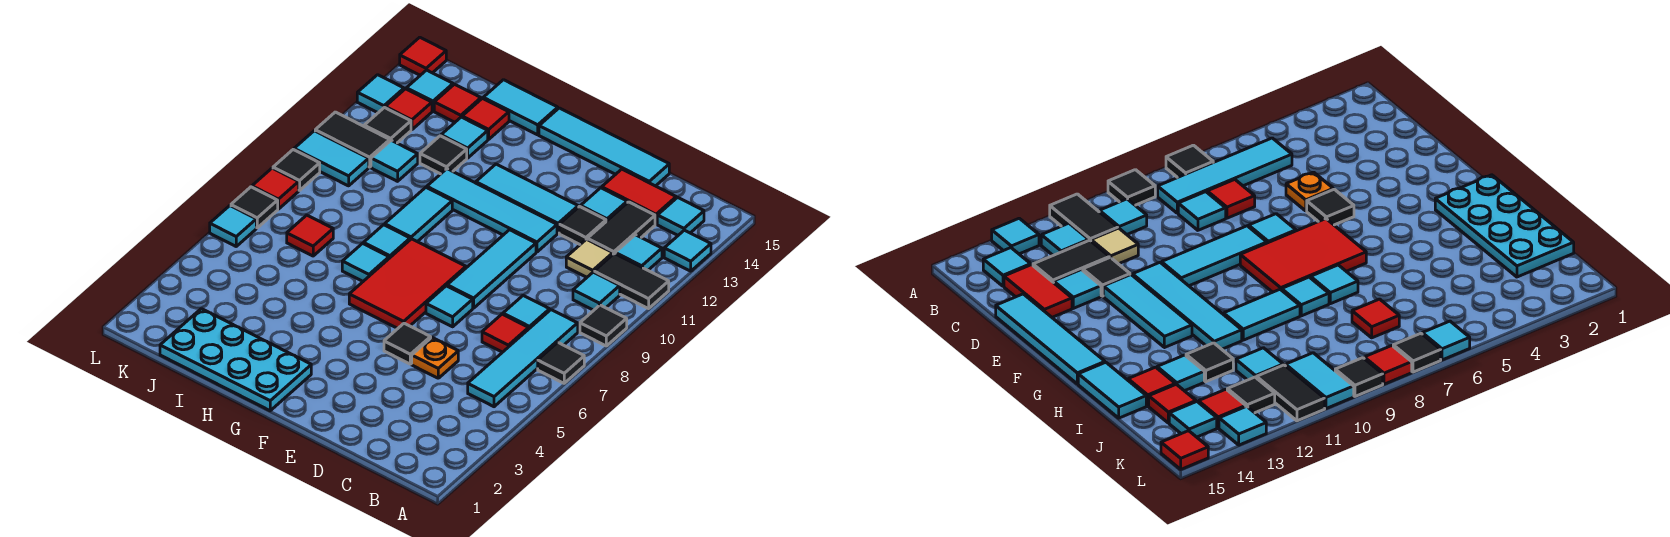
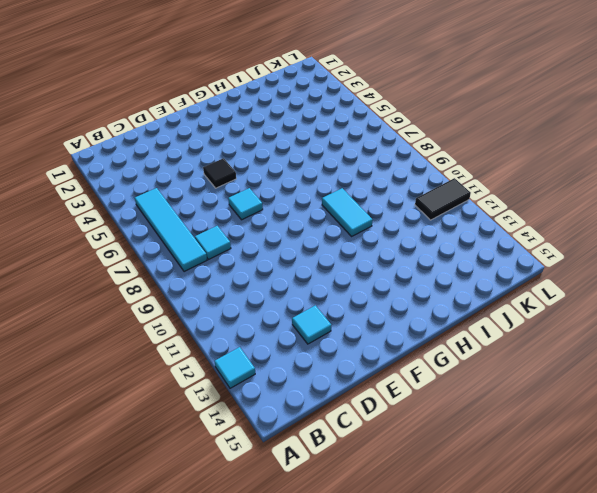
none -> black 1x1 tile [538,343,584,383]
none -> black 1x1 tile [580,305,627,346]
none -> black 1x2 tile [594,253,669,309]
none -> cyan 1x1 tile [573,272,620,310]

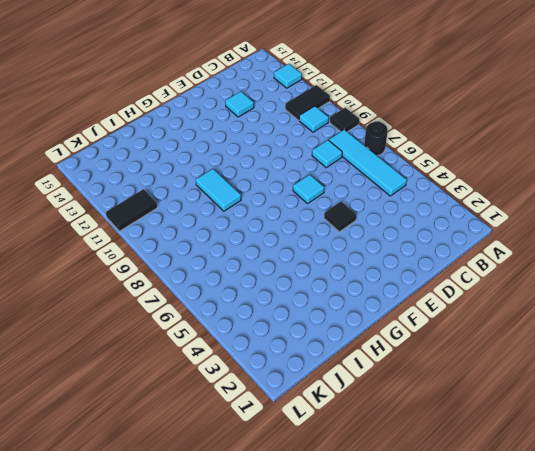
black 1x1 round brick [364,121,388,155] -> black 1x1 tile [538,343,584,383]
none -> cyan 1x1 tile [615,235,662,270]
none -> cyan 1x1 tile [657,197,704,235]
none -> red 1x1 tile [482,314,529,352]
none -> tan 1x1 tile [566,239,613,277]

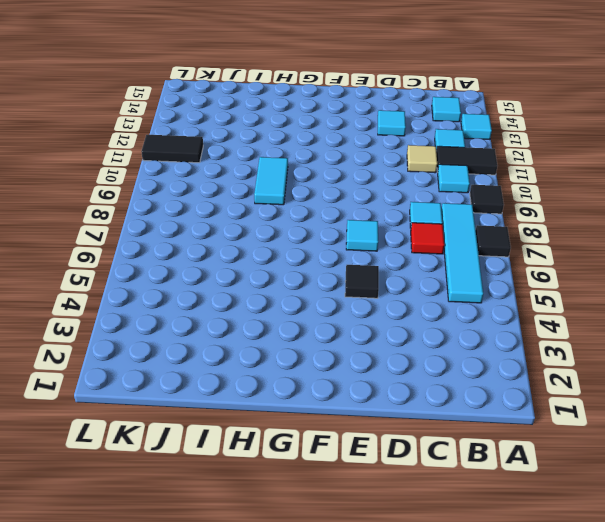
none -> black 1x2 tile [587,202,655,254]
none -> red 1x2 tile [602,169,676,224]
none -> orange 1x1 plate [412,338,458,378]
none -> black 1x1 tile [559,207,606,244]

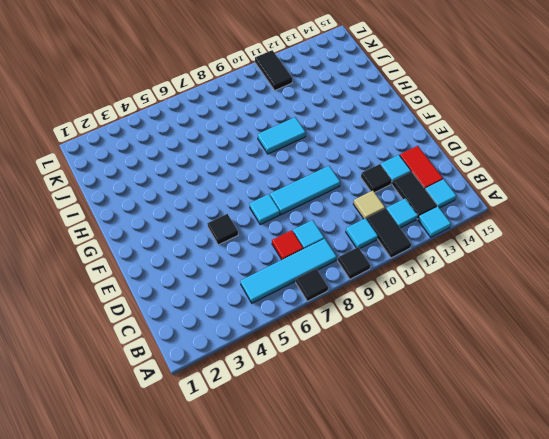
black 1x2 tile [392,172,437,219] -> black 1x2 tile turned to [587,202,655,254]
none -> orange 1x1 plate [412,338,458,378]
none -> cyan 1x4 tile [539,108,669,186]
none -> cyan 1x4 tile [427,169,557,252]
none -> cyan 1x3 tile [476,164,578,233]

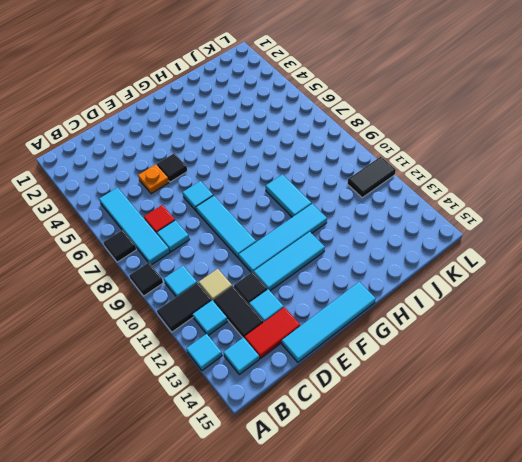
none -> red 2x3 tile [349,239,466,328]
none -> cyan 2x4 plate [160,309,311,411]
none -> cyan 1x1 tile [342,243,389,281]
none -> cyan 1x1 tile [364,225,410,258]

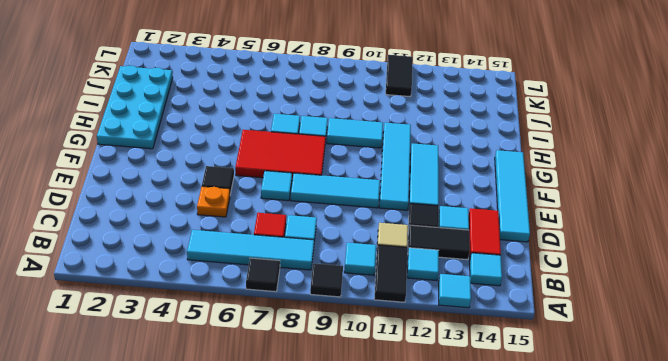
none -> cyan 1x2 tile [483,80,558,135]
none -> black 1x1 tile [420,136,467,174]
none -> cyan 1x1 tile [441,117,488,158]
none -> red 1x1 tile [462,98,509,139]

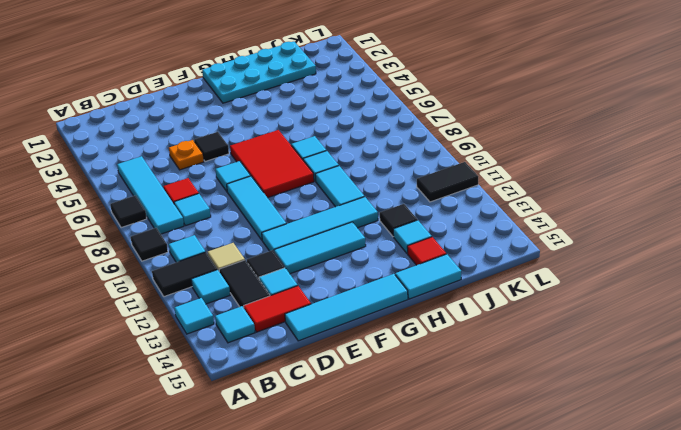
none -> red 1x1 tile [287,215,333,256]
none -> cyan 1x1 tile [371,140,418,181]
none -> red 1x1 tile [434,84,481,122]
none -> cyan 1x2 tile [294,131,369,186]

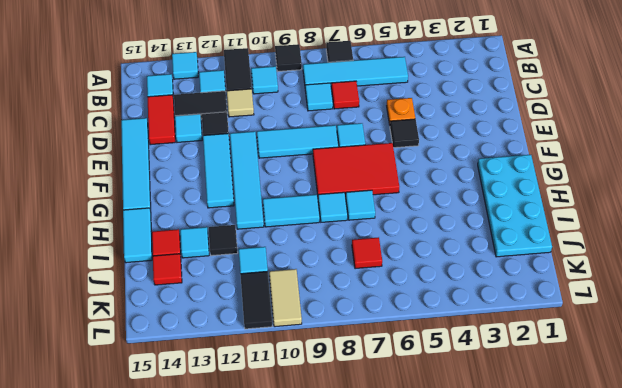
tan 1x2 tile [269,269,302,327] -> cyan 1x2 tile [294,131,369,186]
none -> black 1x1 tile [364,108,411,143]
none -> red 1x1 tile [385,89,432,130]
none -> cyan 1x1 tile [406,70,453,111]
none -> cyan 1x1 tile [210,206,256,246]

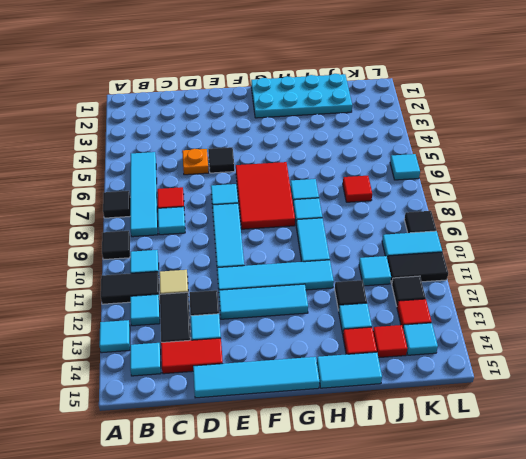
none -> black 1x1 tile [231,187,278,228]
none -> red 1x1 tile [252,168,299,209]
none -> cyan 1x1 tile [357,75,404,113]
none -> red 1x1 tile [400,37,446,75]

